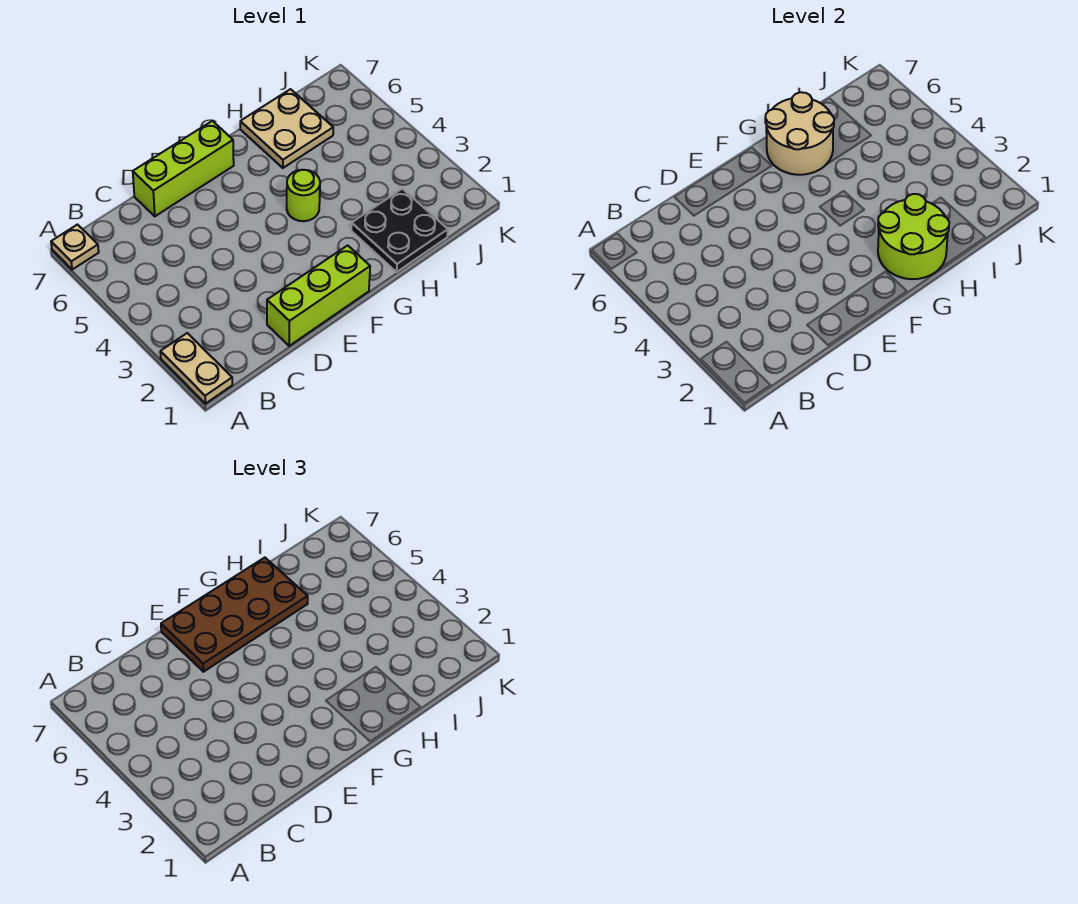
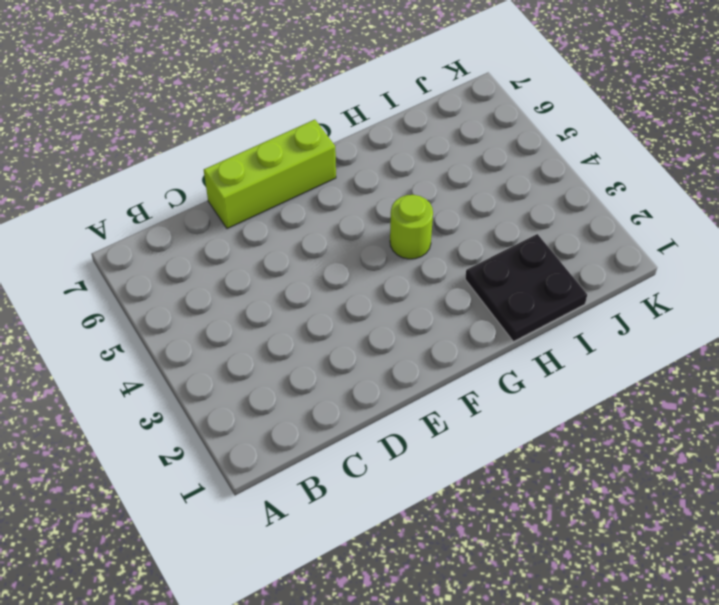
none -> tan 1x2 plate [160,333,232,404]
none -> tan 1x1 plate [51,225,99,270]

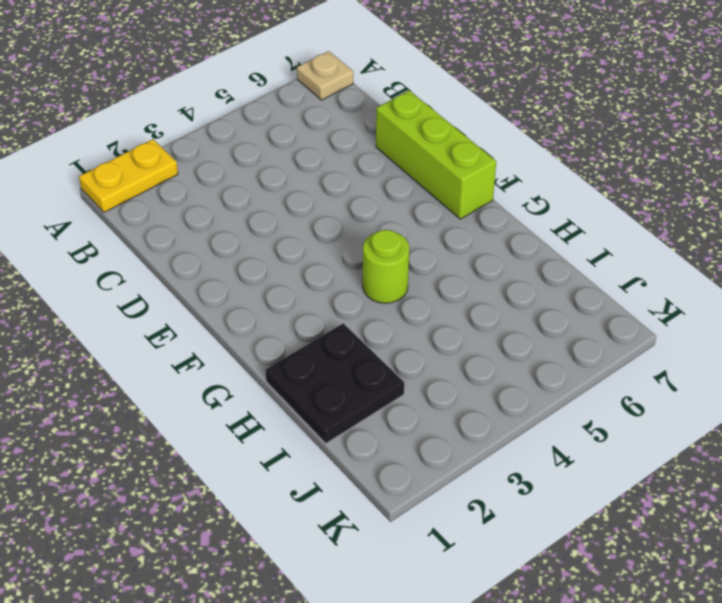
yellow 1x2 plate [79,139,178,212] -> tan 1x2 plate [160,333,232,404]
none -> lime 1x3 brick [267,245,370,346]
none -> tan 2x2 plate [240,89,333,168]

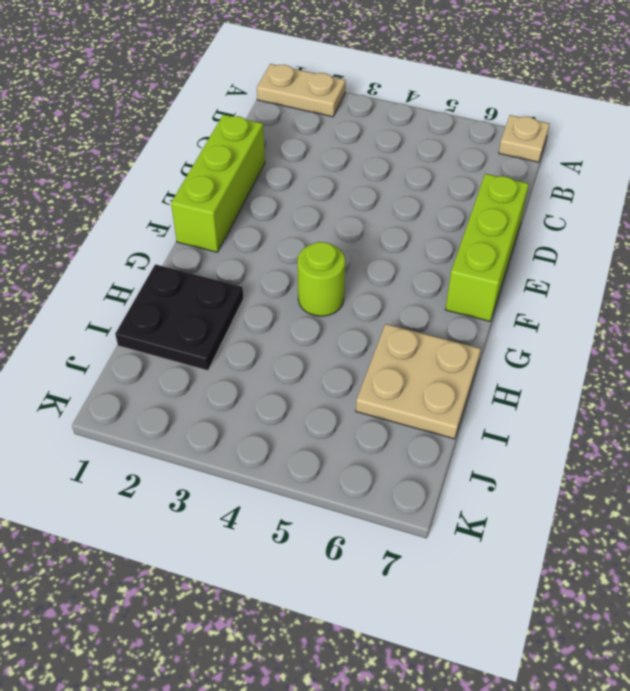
none -> lime 2x2 round brick [878,194,949,279]
none -> tan 2x2 round brick [765,92,834,175]

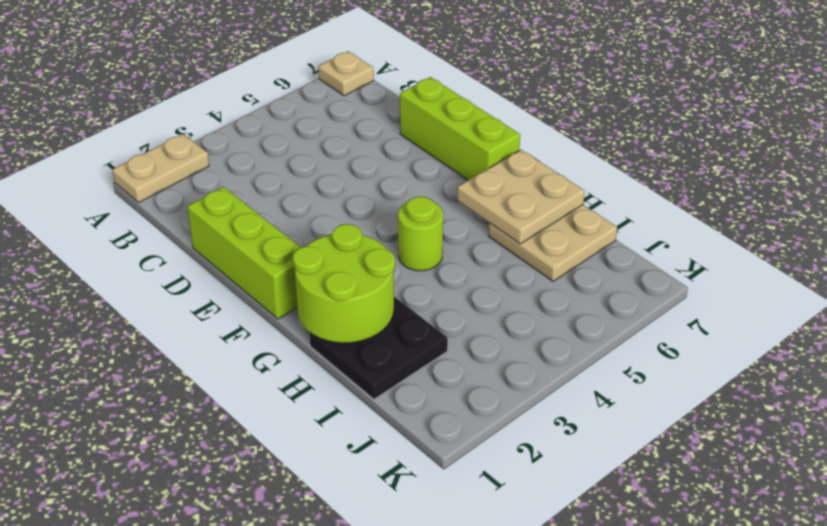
tan 2x2 plate [457,150,585,244] -> tan 2x2 round brick [765,92,834,175]
none -> brown 2x4 plate [161,558,308,672]

